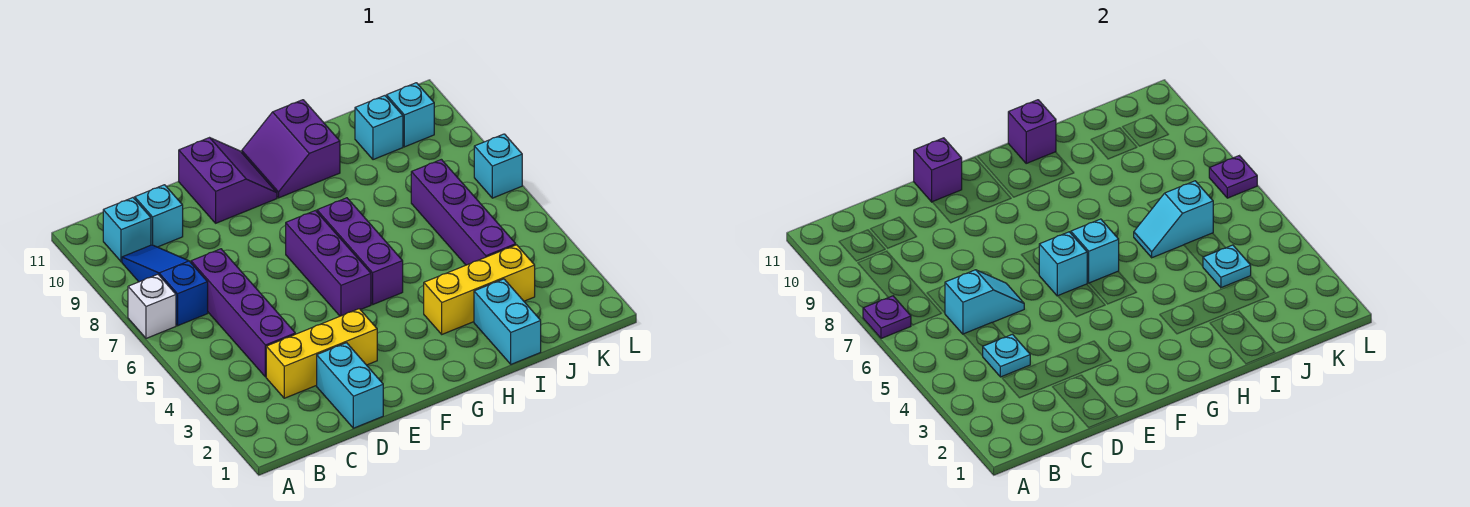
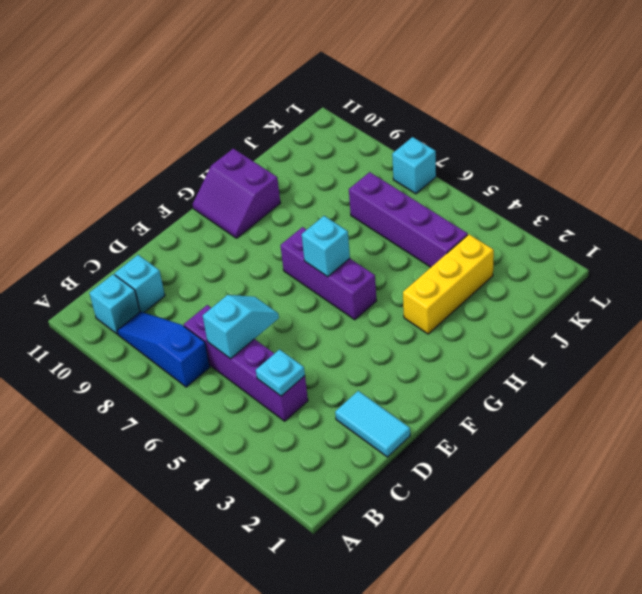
cyan 1x2 tile [335,391,410,457] -> cyan 1x2 brick [317,343,383,428]
none -> white 1x1 brick [128,274,176,338]
none -> yellow 1x3 brick [266,309,377,398]
none -> purple 2x2 slope [179,138,277,223]

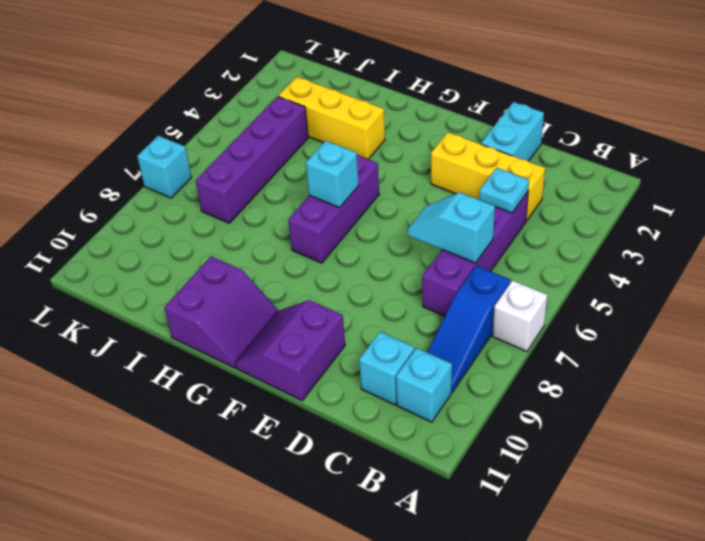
none -> purple 1x3 brick [286,211,371,316]
none -> cyan 1x2 brick [474,279,541,364]
none -> cyan 1x1 brick [355,96,403,160]

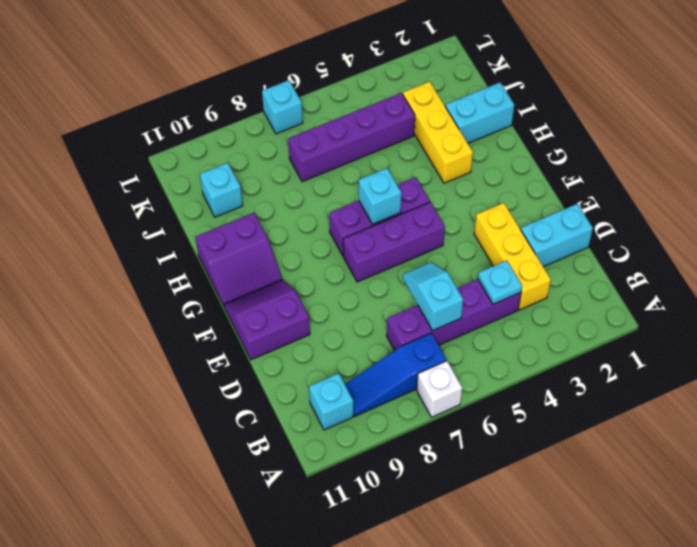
none -> cyan 1x1 brick [135,185,183,247]
none -> cyan 1x1 brick [387,83,434,147]
none -> purple 1x1 plate [863,296,911,338]

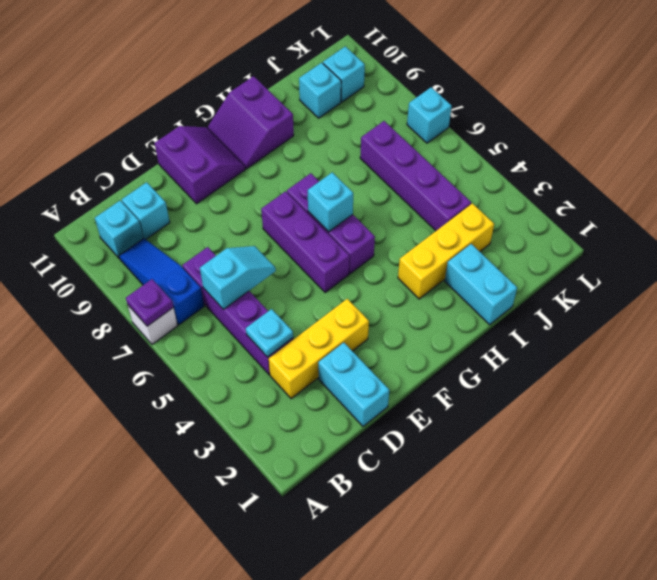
none -> purple 1x1 brick [914,138,962,202]
none -> cyan 1x1 brick [1039,232,1087,296]
none -> purple 1x1 brick [1008,100,1056,163]

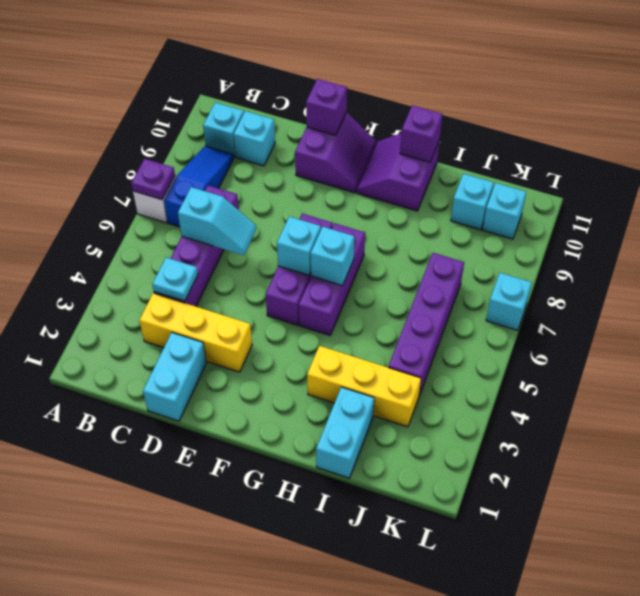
none -> cyan 1x2 slope [1134,181,1213,258]
none -> cyan 1x1 plate [1203,245,1251,288]
none -> purple 1x1 plate [1209,156,1257,198]

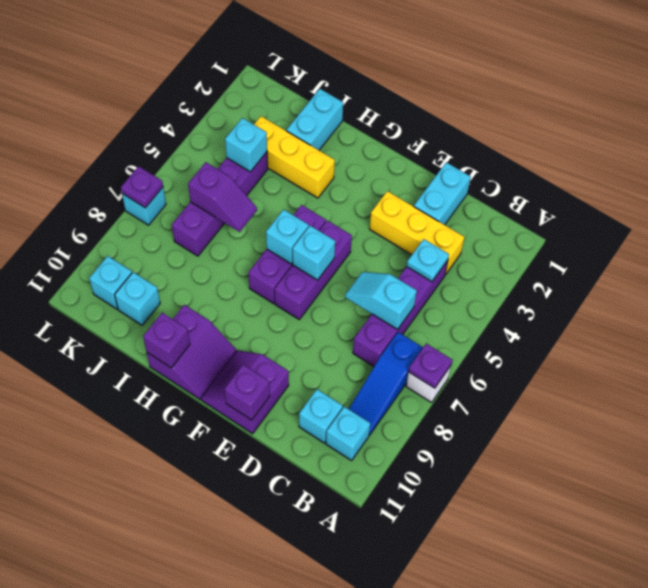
purple 1x2 slope [188,162,257,232] -> cyan 1x2 slope [1134,181,1213,258]
cyan 1x1 brick [225,118,267,172] -> cyan 1x1 plate [1203,245,1251,288]

